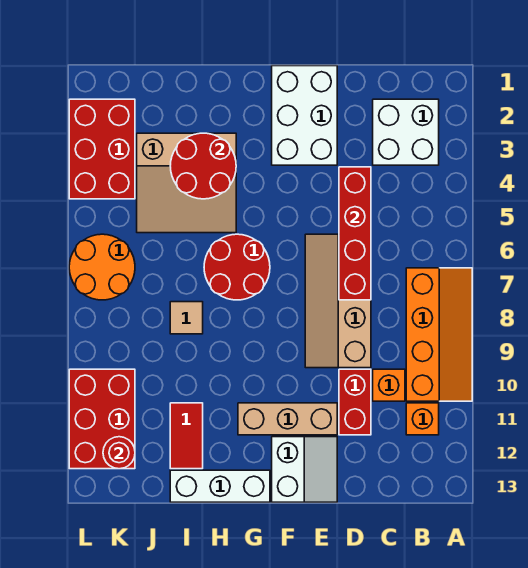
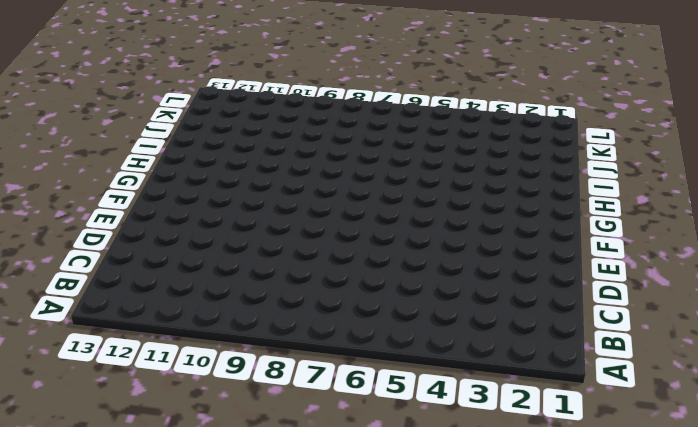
none -> orange 2x4 slope [406,268,472,401]
none -> white 2x2 brick [373,99,439,165]
none -> orange 1x1 brick [406,403,439,435]

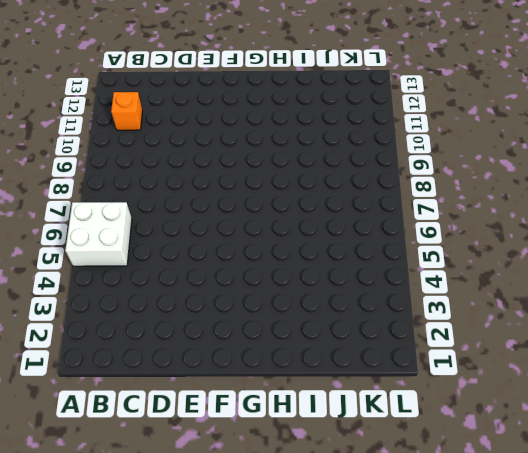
white 2x2 brick [65,202,132,266] -> white 2x2 brick moved to [373,99,439,165]
none -> orange 2x4 slope [406,268,472,401]
none -> orange 1x1 brick [373,369,405,401]
none -> tan 2x4 slope [305,234,371,368]

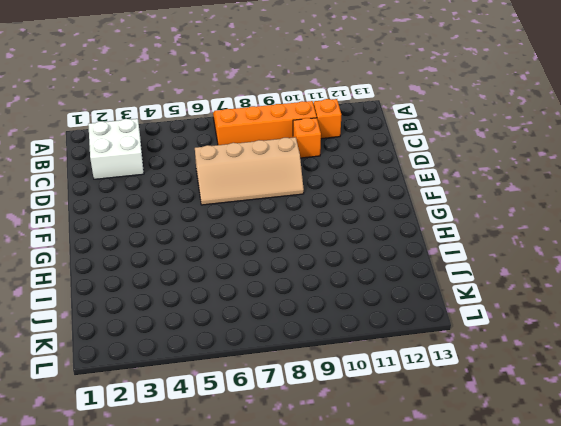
none -> red 1x2 brick [339,369,371,435]
none -> white 2x3 brick [272,66,337,165]
none -> tan 1x3 brick [238,403,337,435]

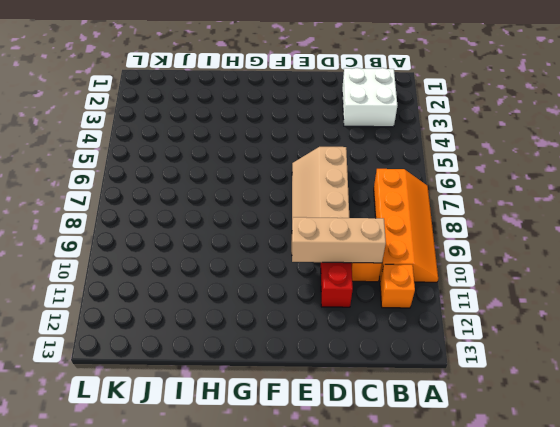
tan 1x3 brick [292,217,386,263] -> tan 1x3 brick moved to [238,403,337,435]
none -> white 2x3 brick [272,66,337,165]
none -> white 2x2 slope [272,437,337,502]
none -> red 2x2 round brick [204,234,270,300]

